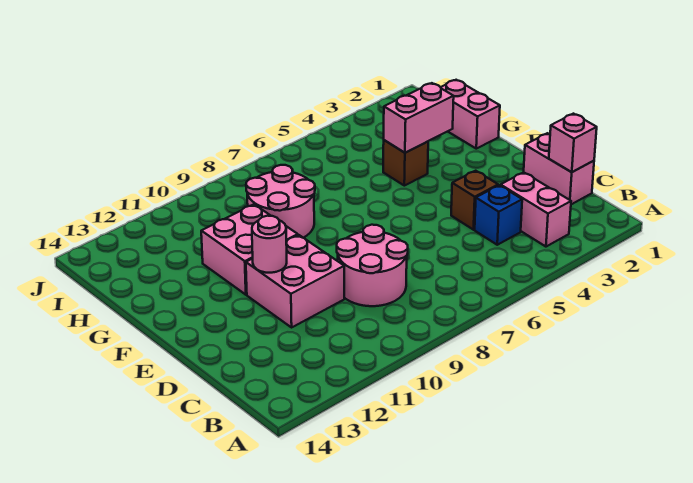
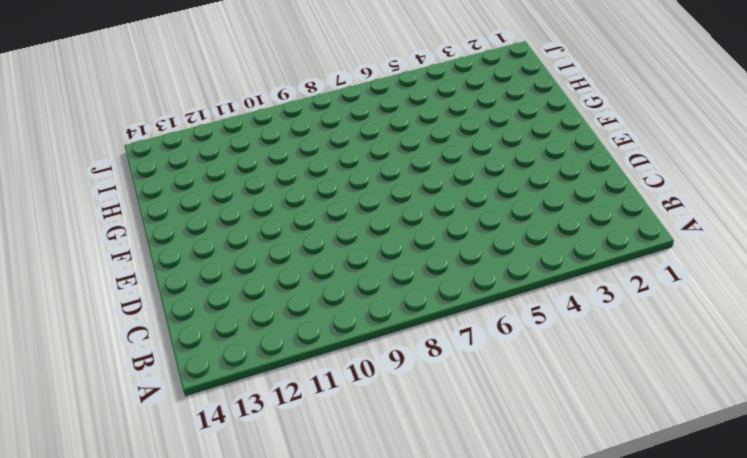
none -> pink 1x2 brick [501,172,571,247]
none -> pink 1x2 brick [524,133,594,204]
none -> blue 1x1 brick [475,185,522,245]

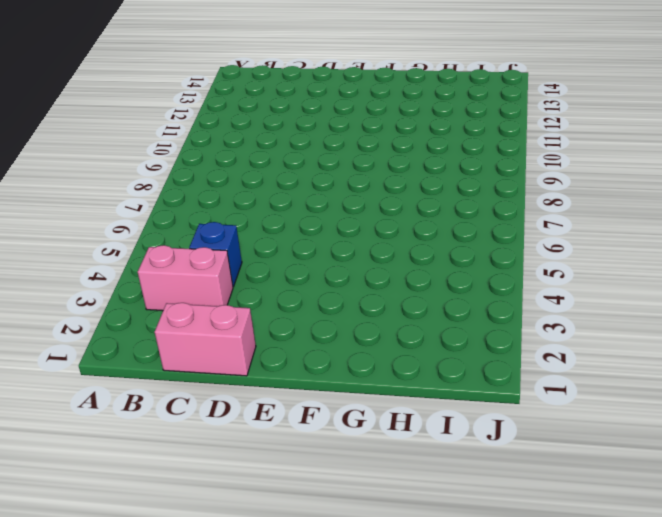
none -> pink 2x2 round brick [337,225,408,306]
none -> brown 1x1 brick [451,171,498,230]
none -> pink 2x2 brick [246,235,344,327]

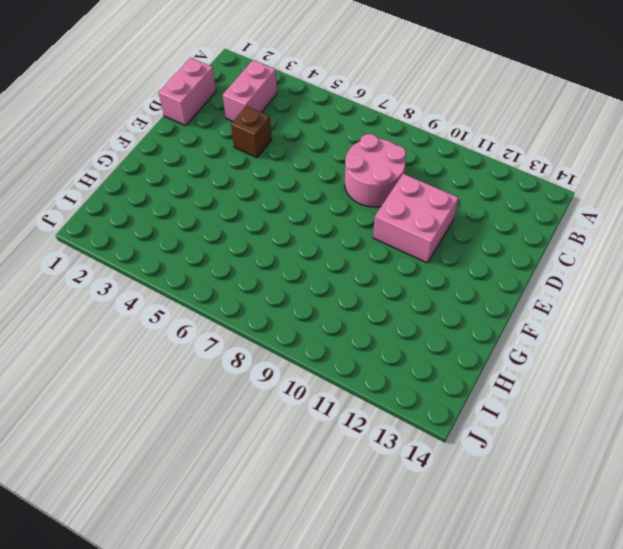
none -> blue 1x1 brick [475,185,522,245]
none -> pink 2x2 brick [201,204,298,295]
none -> pink 1x2 brick [441,80,500,149]

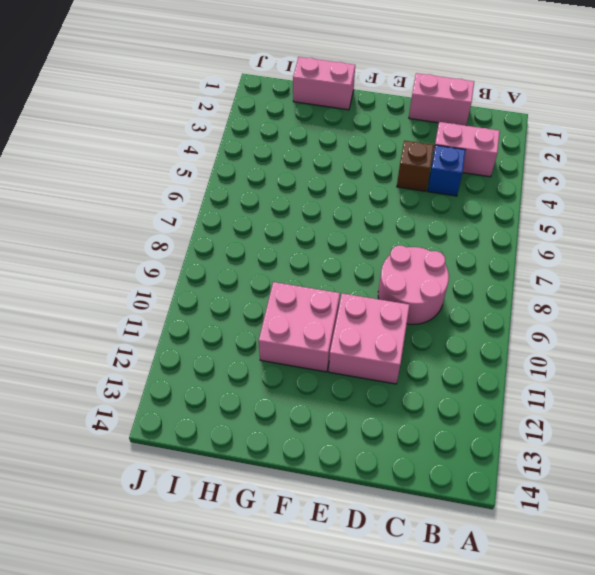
none -> brown 1x1 brick [383,140,428,186]
none -> pink 2x2 round brick [246,165,315,238]
none -> pink 1x1 brick [549,114,597,172]

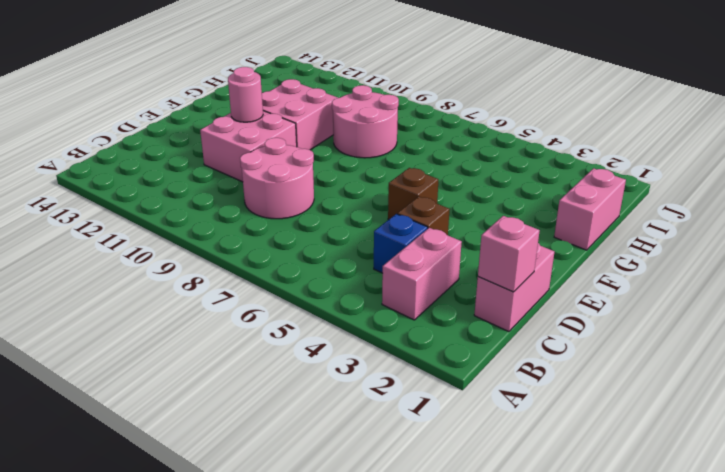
brown 1x1 brick [388,168,438,220] -> brown 1x1 brick moved to [383,140,428,186]
none -> pink 1x2 brick [384,83,454,153]

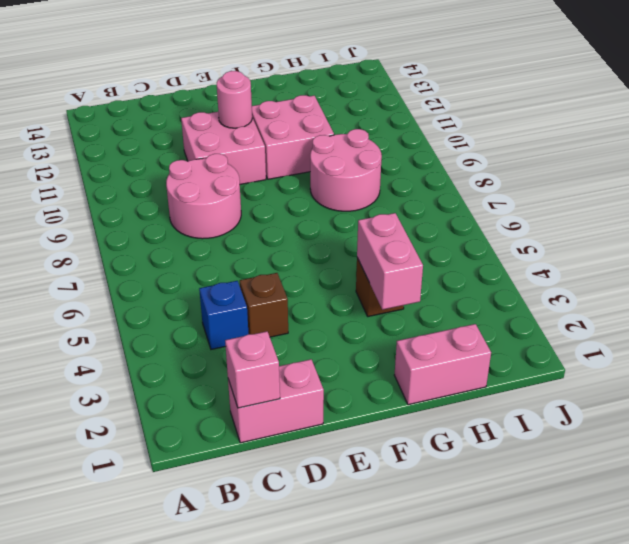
none -> pink 1x2 brick [501,172,571,247]

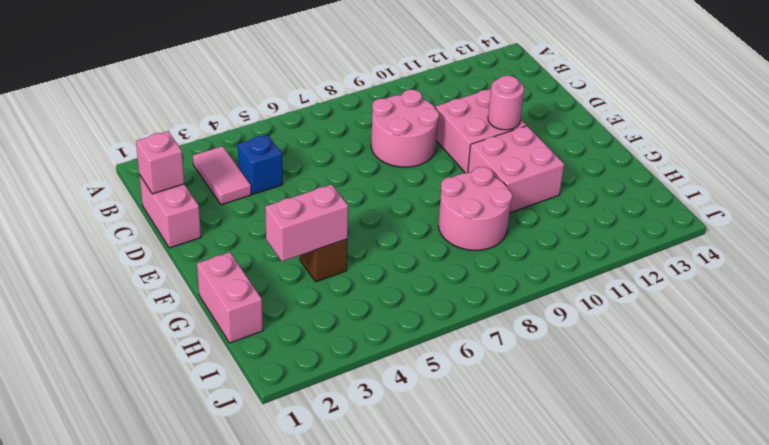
pink 1x2 tile [193,146,251,205] -> pink 1x2 brick [501,172,571,247]
none -> brown 1x1 brick [451,171,498,230]

